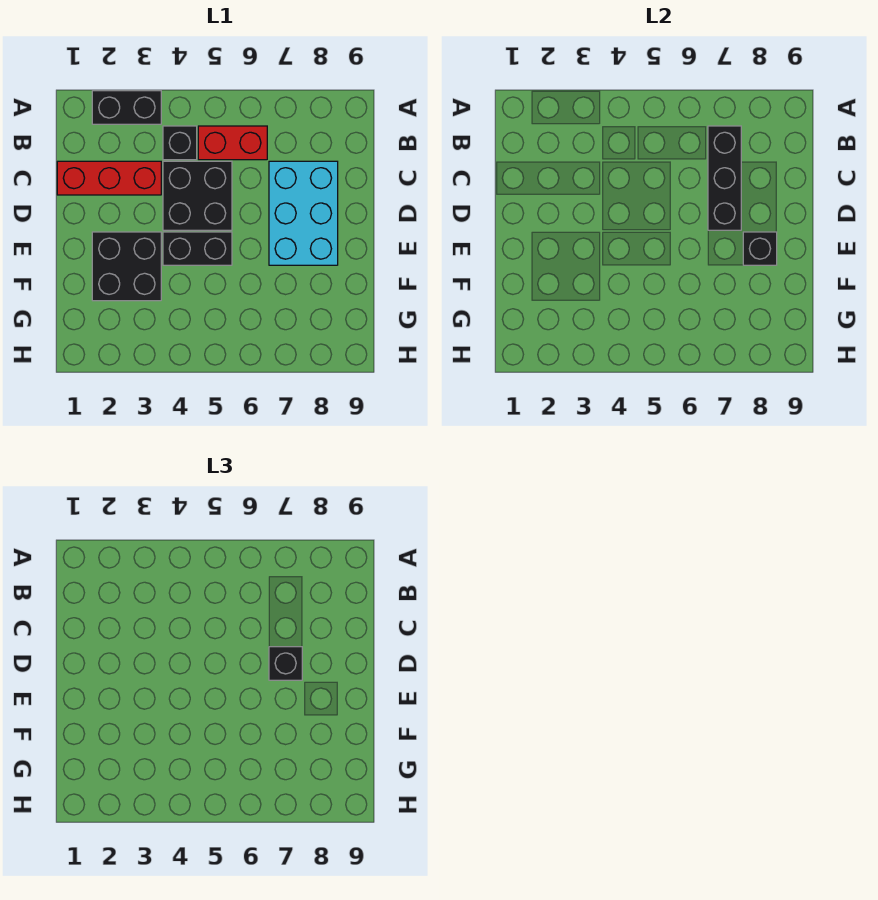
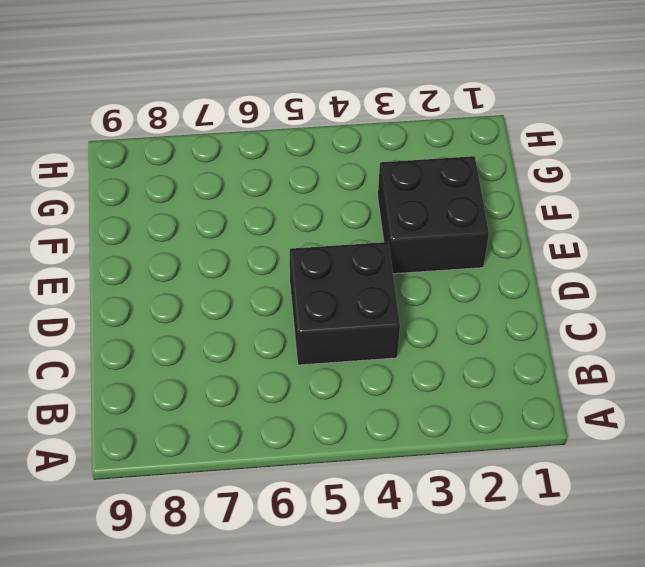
none -> black 1x2 brick [92,91,161,124]
none -> black 1x1 brick [163,126,197,160]

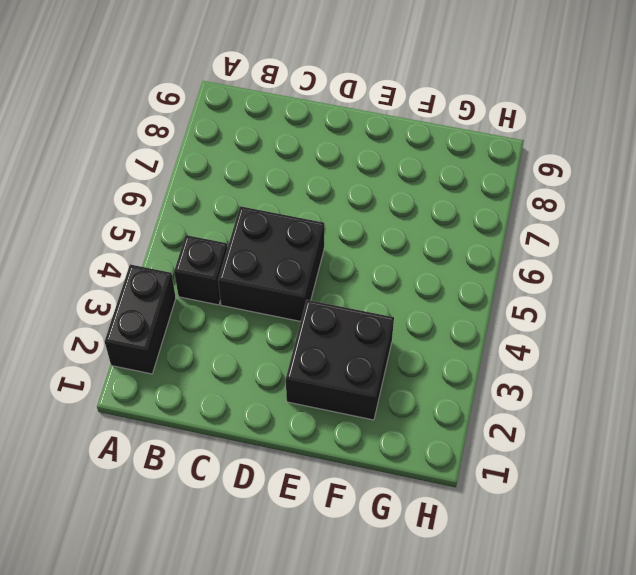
none -> red 1x2 brick [198,126,267,160]
none -> red 1x3 brick [57,161,161,195]

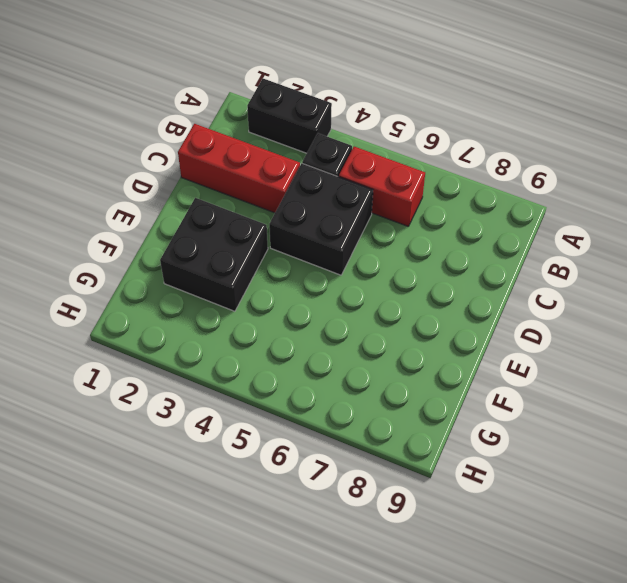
none -> cyan 2x3 brick [269,161,338,265]
none -> black 1x2 brick [163,232,232,265]

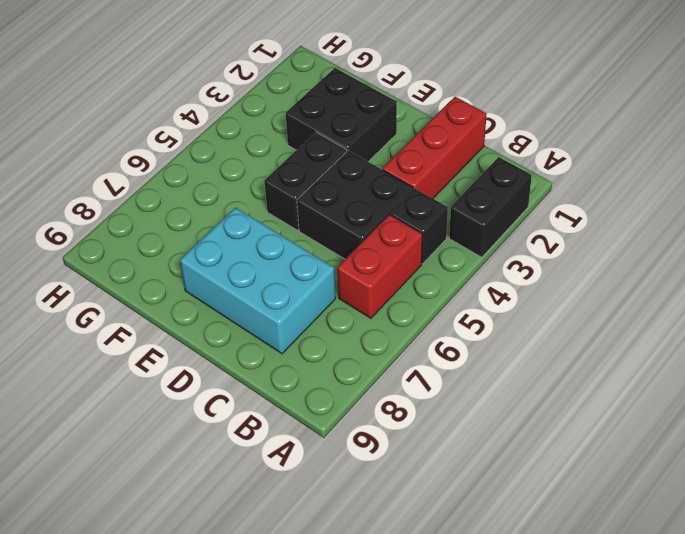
none -> black 1x3 brick [708,126,741,230]
none -> black 1x1 brick [743,232,777,265]

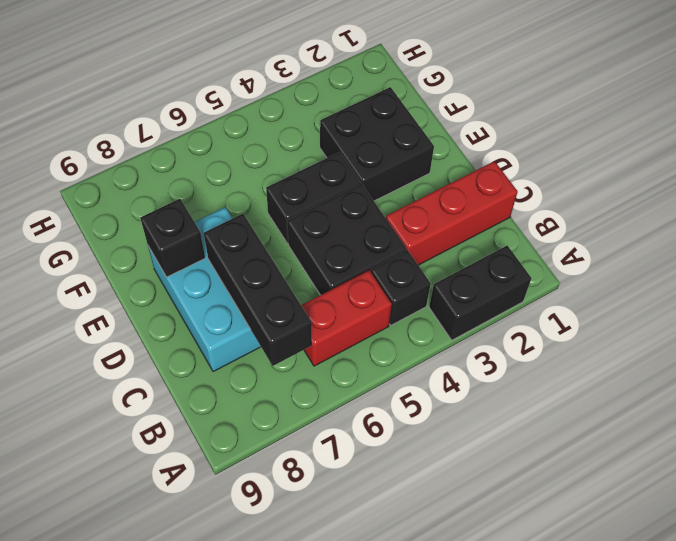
none -> black 1x1 brick [269,647,302,680]

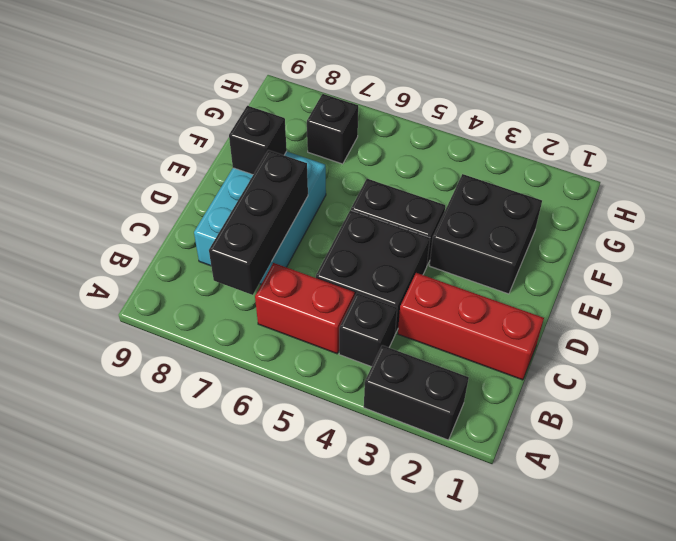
black 1x1 brick [307,94,358,164] -> black 1x1 brick moved to [269,647,302,680]

